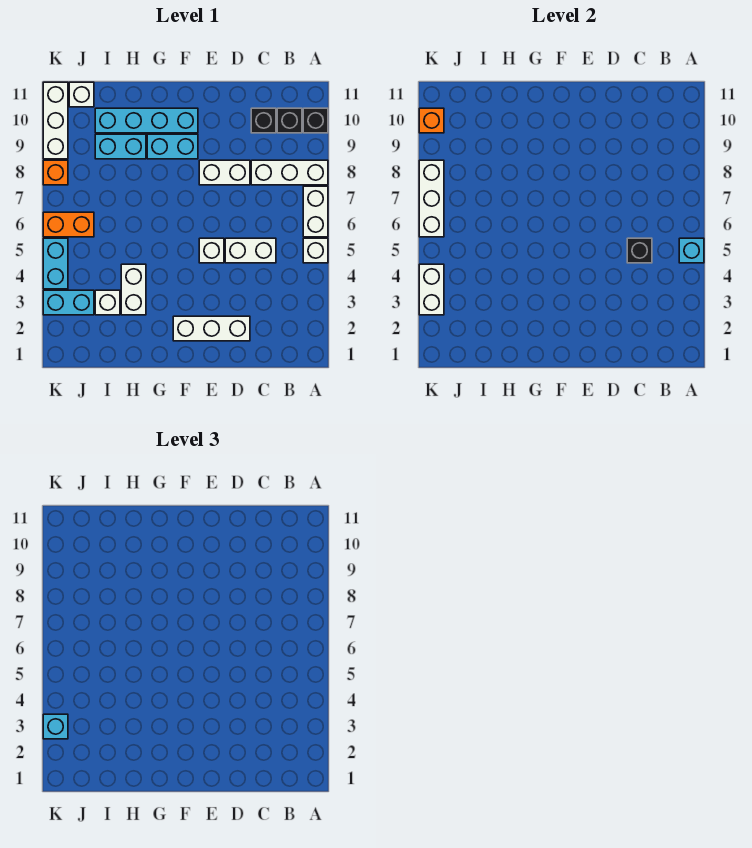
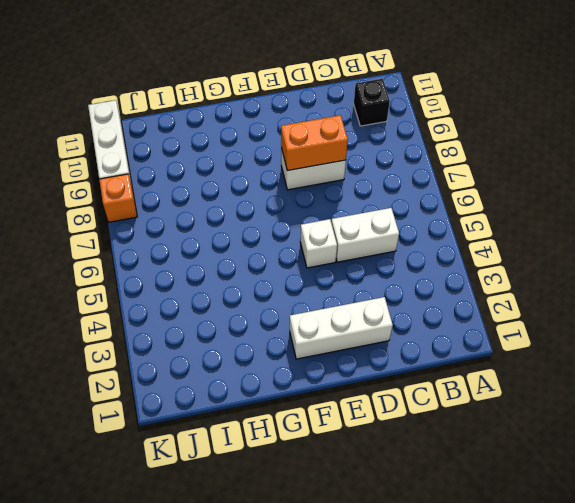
orange 1x2 brick [281,115,348,171] -> orange 1x2 brick moved to [43,212,94,237]
none -> white 1x1 brick [303,238,328,263]
none -> white 1x2 brick [303,186,328,237]
none -> white 1x3 brick [251,160,328,185]

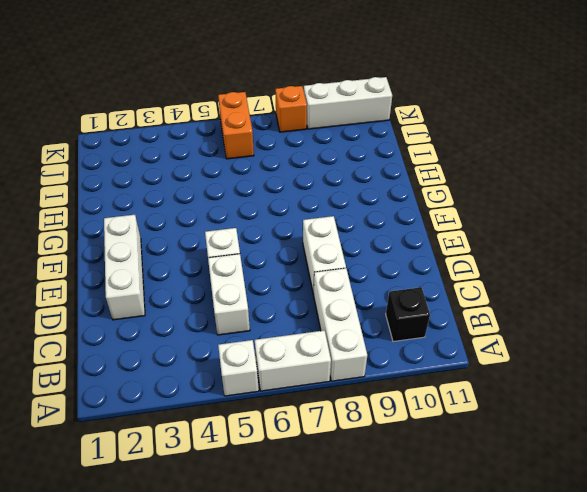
none -> black 1x1 brick [303,108,328,133]
none -> black 1x1 brick [251,108,276,133]
none -> cyan 1x2 brick [147,134,198,159]

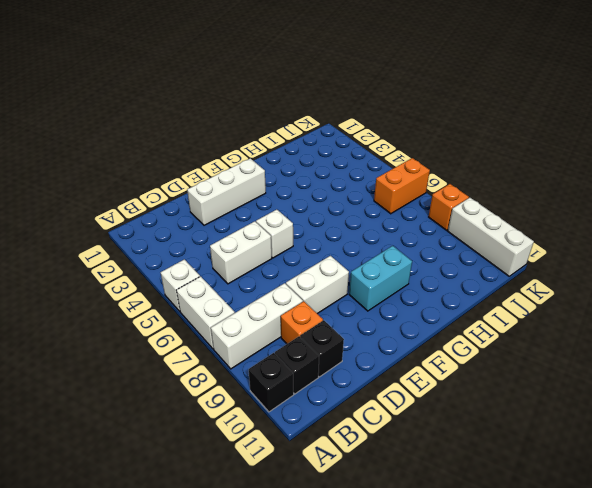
orange 1x1 brick [281,301,323,344] -> orange 1x1 brick moved to [419,108,444,133]
none -> cyan 1x4 brick [95,108,198,133]
none -> white 1x2 brick [121,264,146,315]
none -> cyan 1x2 brick [95,134,146,159]

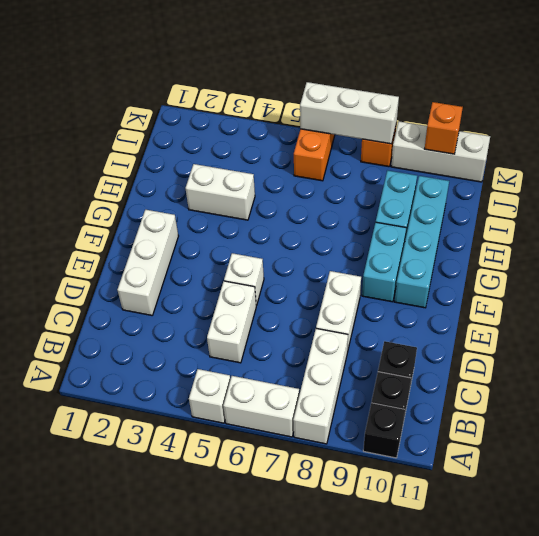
none -> white 1x1 brick [95,290,120,315]
none -> cyan 1x2 brick [43,290,94,315]
none -> white 1x1 brick [69,82,94,107]

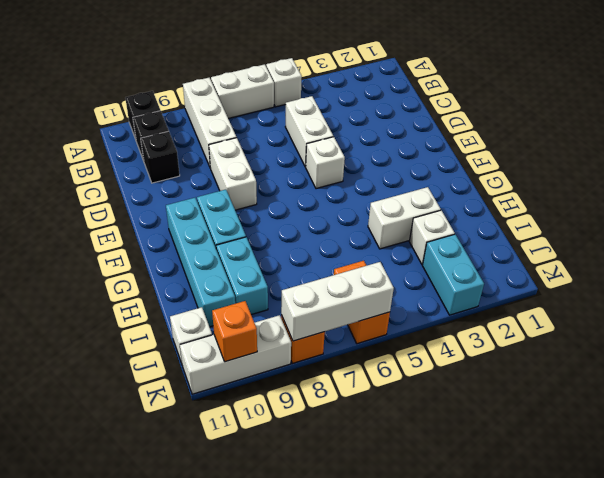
none -> white 1x3 brick [173,316,250,341]
none -> cyan 1x2 brick [43,238,68,289]
none -> cyan 1x1 brick [679,238,704,263]

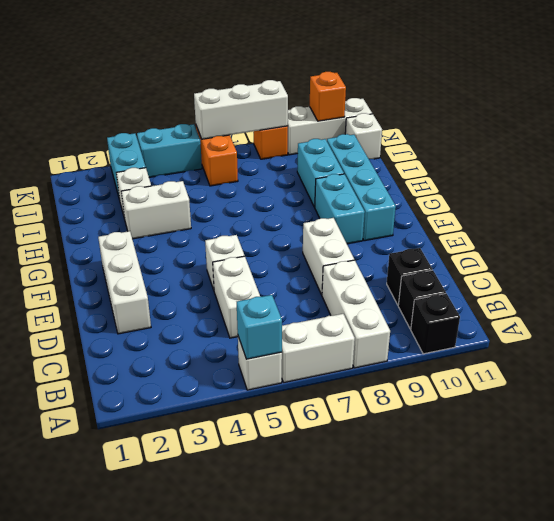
none -> black 1x1 brick [627,238,652,263]
none -> white 1x2 brick [419,264,444,315]
none -> cyan 1x1 brick [43,714,68,739]

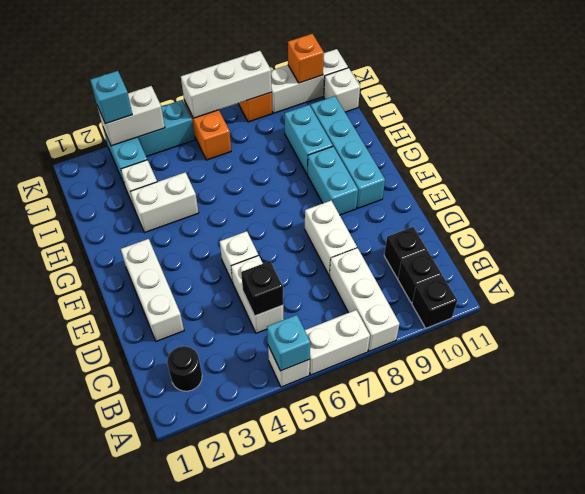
black 1x1 round brick [167,346,202,391] -> none

